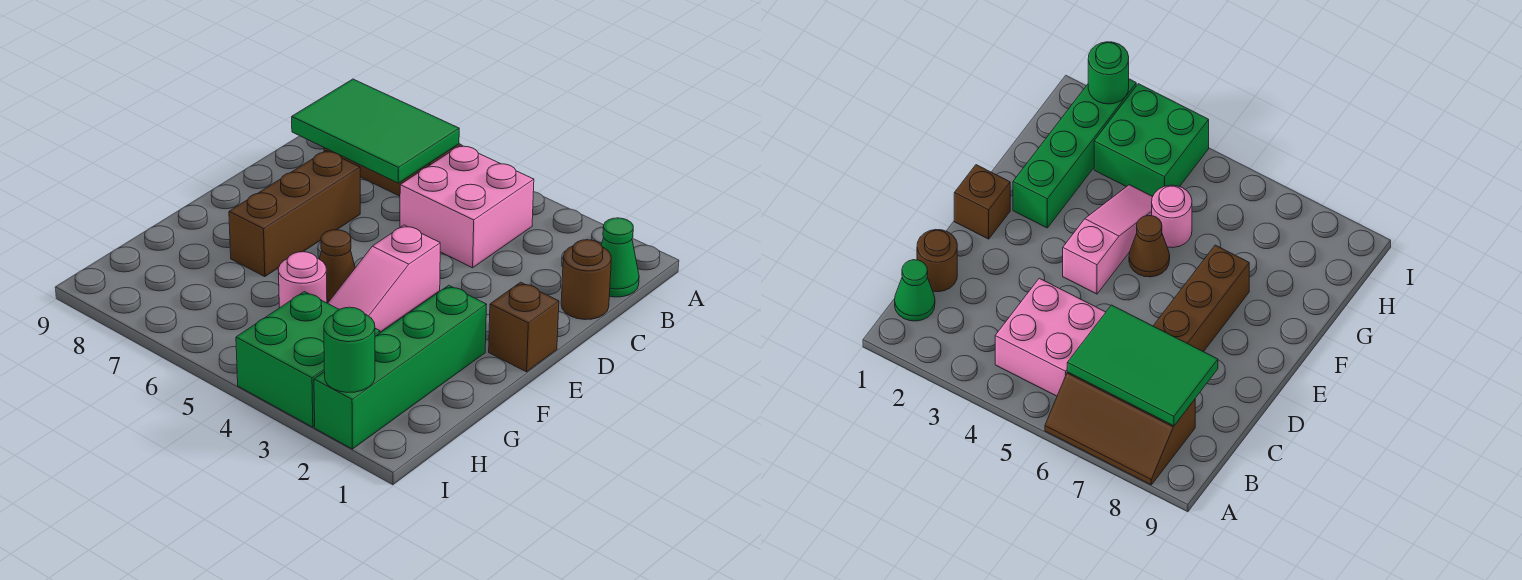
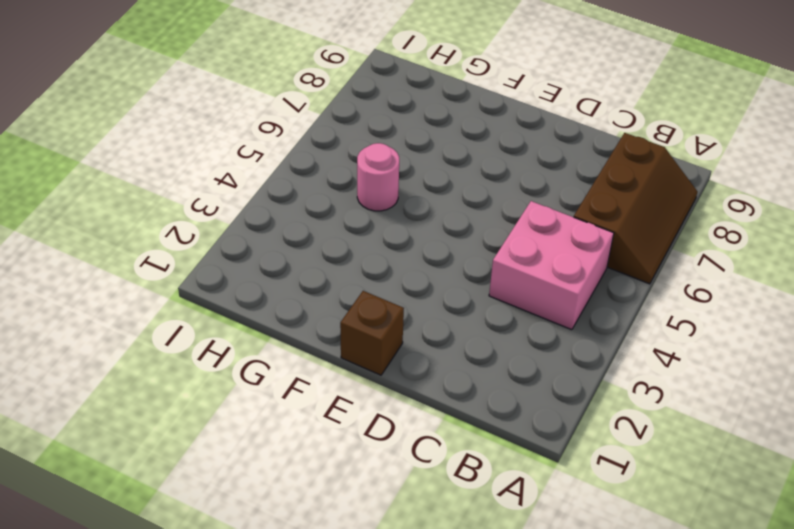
none -> green 1x1 cone [601,218,639,297]
none -> brown 1x1 round brick [561,240,611,320]
none -> brown 1x3 brick [229,151,360,277]

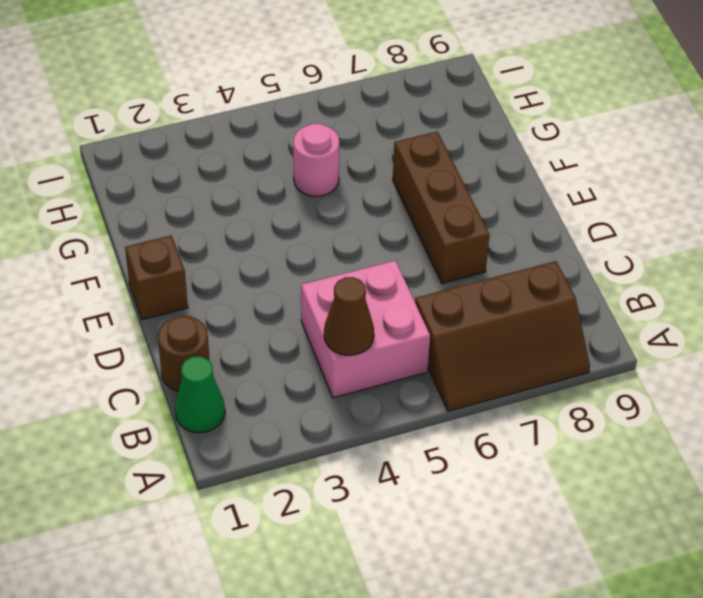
brown 1x1 cone [324,277,374,355] -> brown 1x1 cone moved to [320,230,355,303]
none -> pink 1x3 slope [328,225,440,332]
none -> green 1x4 brick [314,285,487,449]
none -> green 2x2 brick [236,292,380,427]

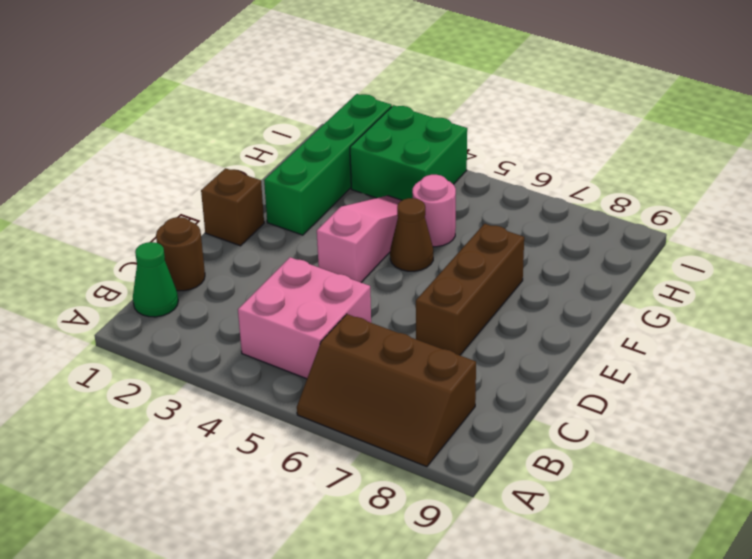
none -> green 2x3 tile [292,79,459,183]
none -> green 1x1 round brick [324,307,375,393]

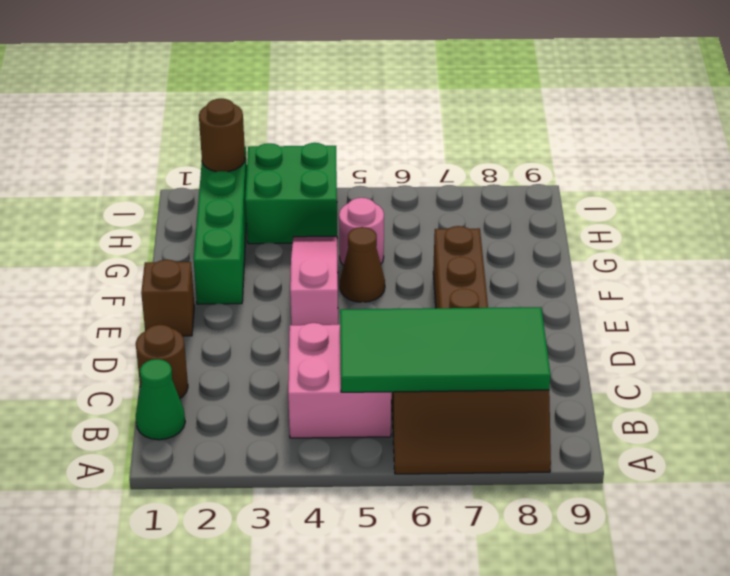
green 2x4 tile [340,307,551,392] -> green 2x3 tile [292,79,459,183]
brown 1x1 round brick [199,99,245,172] -> green 1x1 round brick [324,307,375,393]

